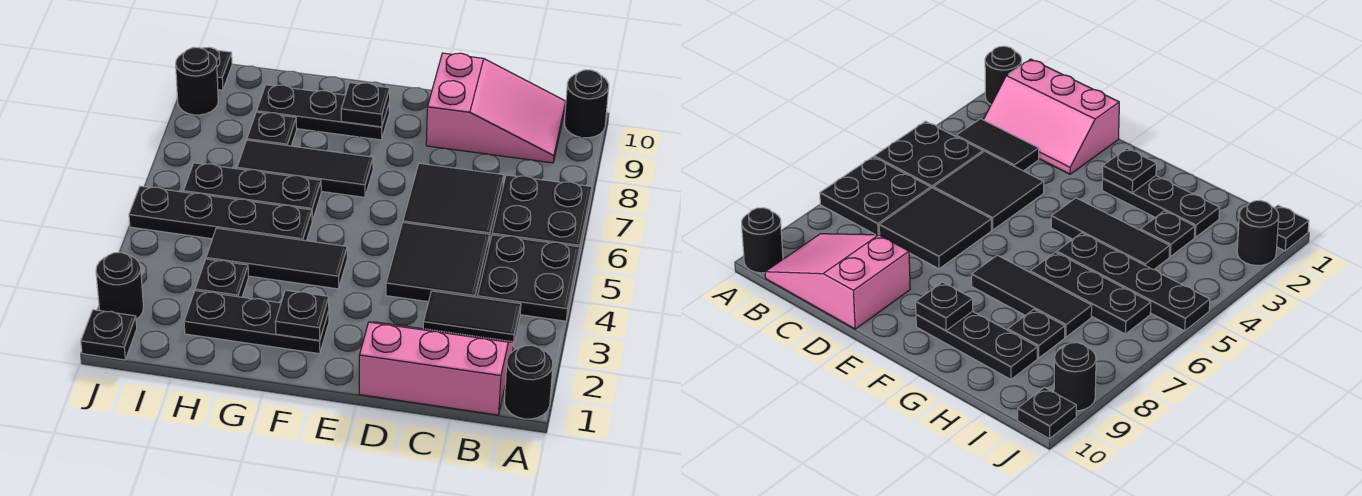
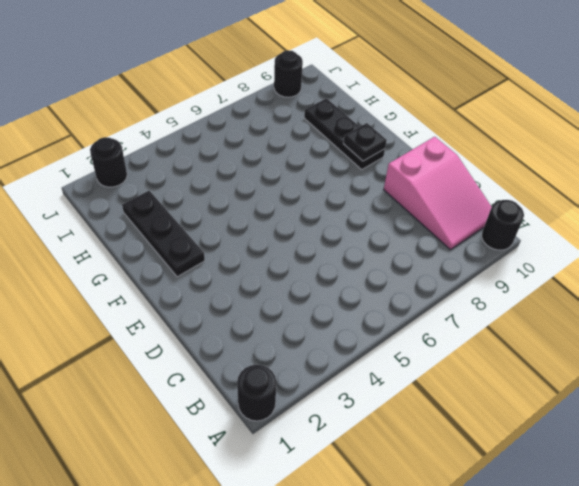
none -> black 2x2 plate [477,235,580,321]
none -> black 2x2 plate [492,175,592,256]
none -> pink 2x3 slope [359,322,514,415]

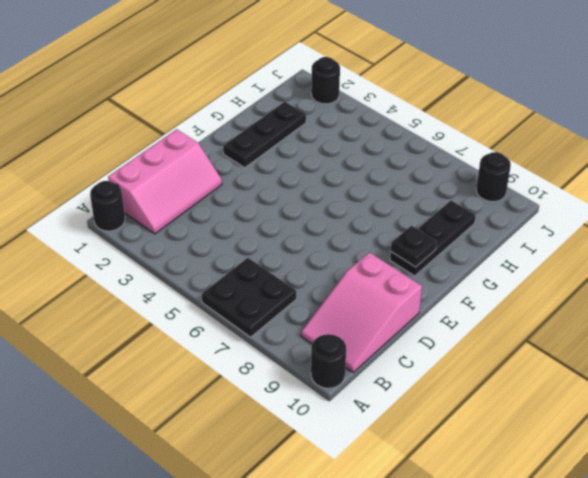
none -> black 2x2 plate [477,235,580,321]
none -> black 1x2 tile [423,291,521,347]
none -> black 2x2 tile [386,222,490,302]

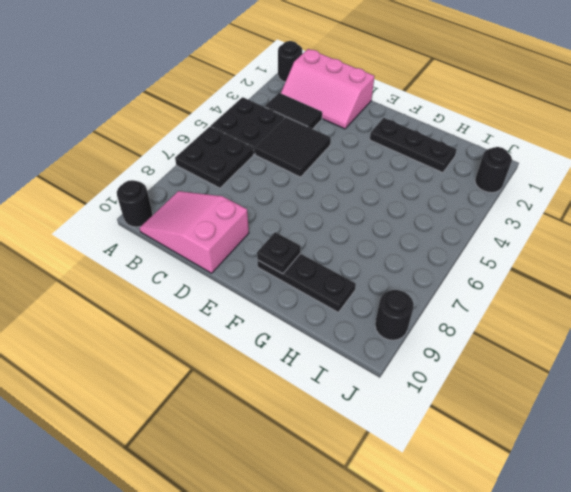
none -> black 2x2 tile [403,163,504,244]
none -> black 1x3 tile [206,228,347,289]
none -> black 1x3 tile [237,140,373,197]

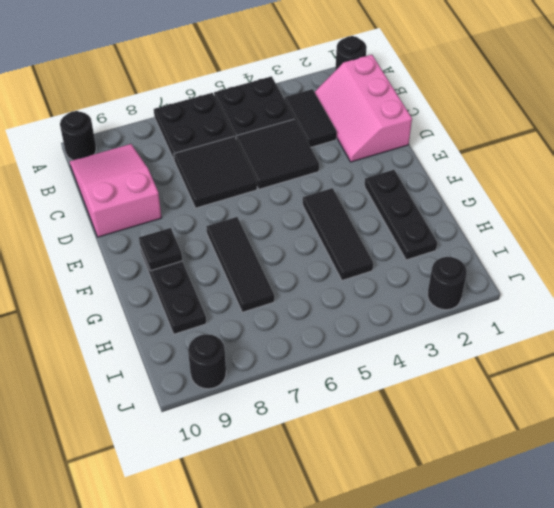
none -> black 1x4 plate [129,186,312,241]
none -> black 1x3 plate [184,163,321,221]
none -> black 1x1 plate [195,259,248,297]

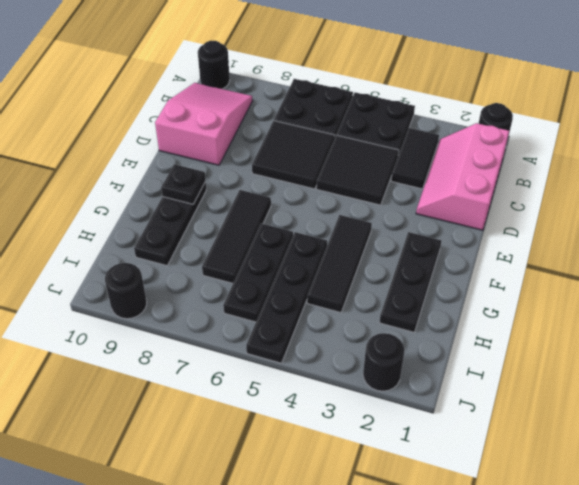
none -> black 1x1 plate [195,259,248,297]
none -> black 1x1 plate [247,112,297,146]
none -> black 1x1 plate [81,310,137,360]

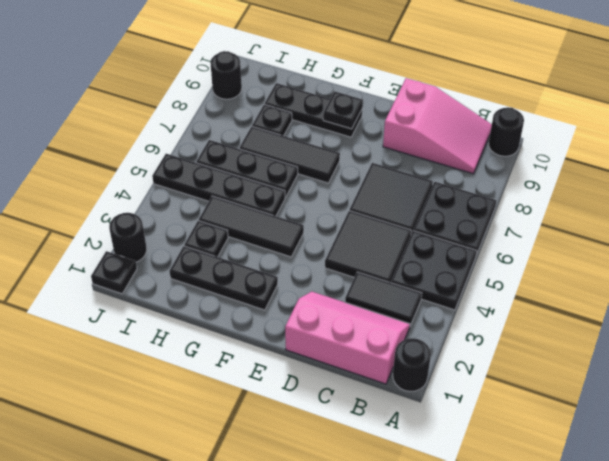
none -> black 1x1 plate [193,47,232,90]
none -> black 1x1 plate [275,290,329,340]

